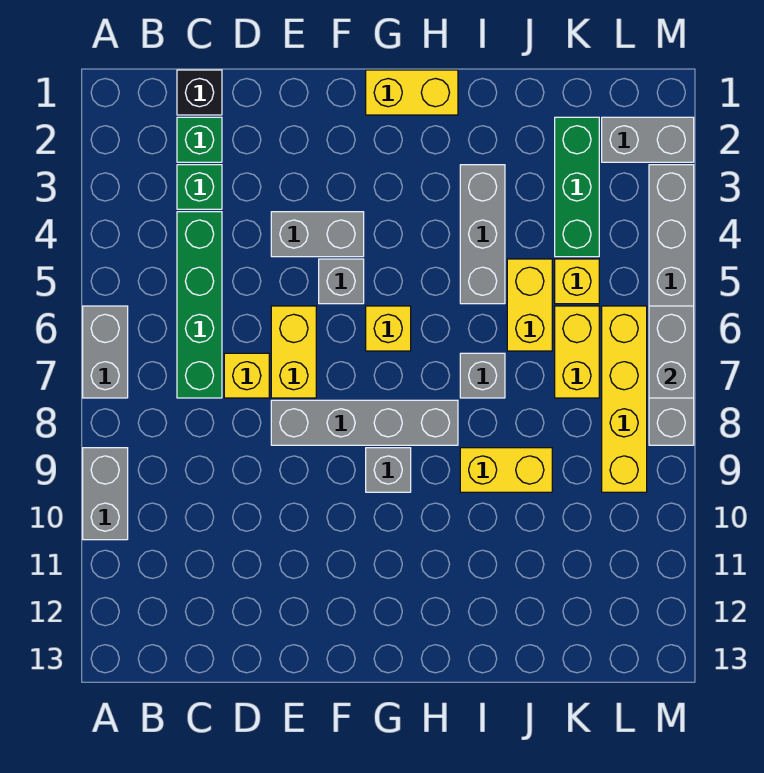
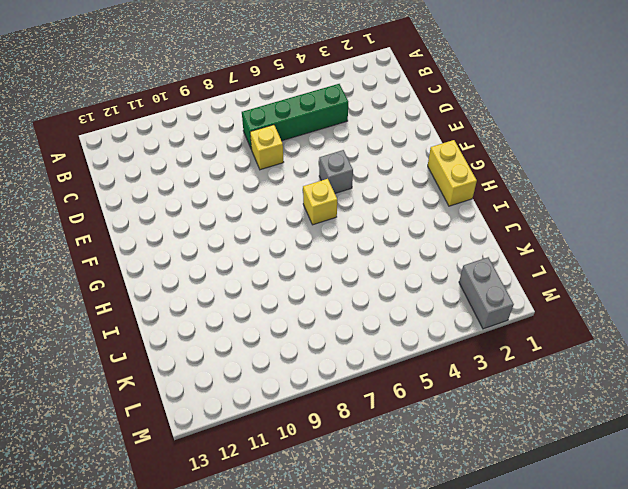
none -> grey 1x2 brick [83,306,128,398]
none -> grey 1x2 brick [83,448,128,540]
none -> black 1x1 brick [177,70,222,115]

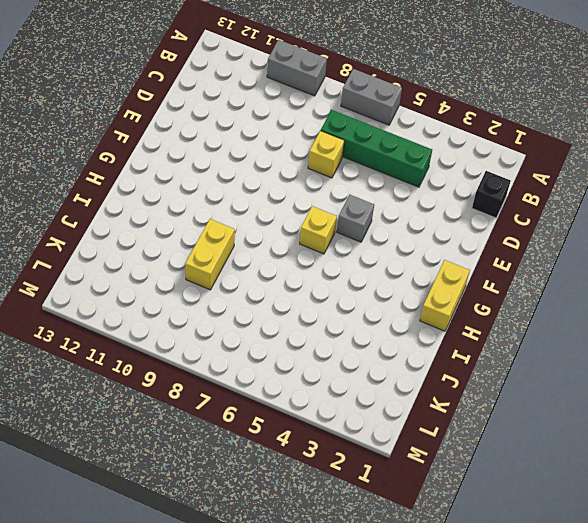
none -> green 1x1 brick [177,117,222,162]
none -> green 1x1 brick [177,165,222,209]
none -> grey 1x2 brick [271,212,364,257]

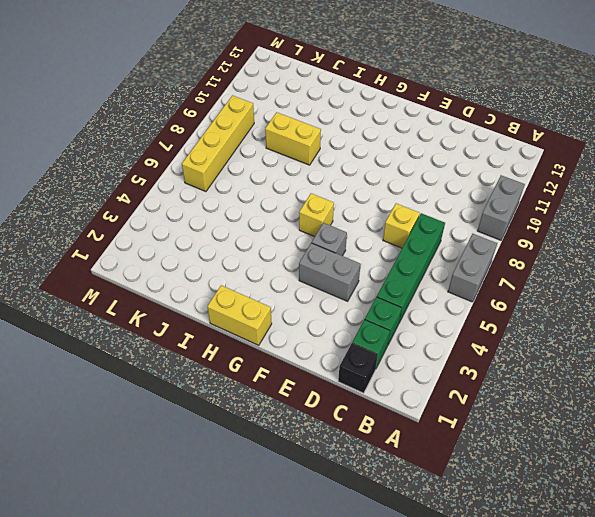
none -> yellow 1x2 brick [271,306,316,398]
none -> grey 1x4 brick [271,400,458,445]
none -> grey 1x1 brick [366,448,411,492]

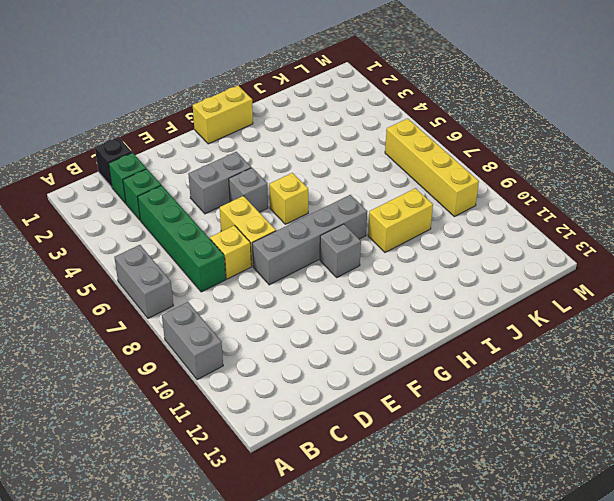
none -> grey 1x3 brick [460,165,505,304]
none -> grey 1x1 brick [460,353,505,398]
none -> yellow 1x2 brick [507,259,552,351]

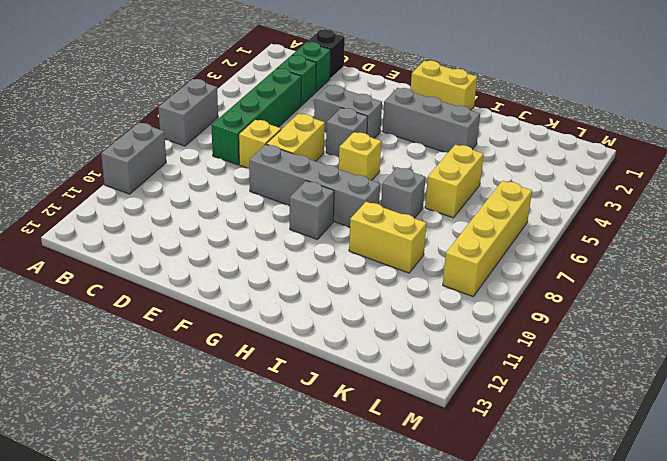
grey 1x3 brick [382,88,480,152] -> grey 1x3 brick turned to [460,165,505,304]
none -> green 1x3 brick [555,117,599,257]
none -> yellow 1x1 brick [555,259,599,304]
none -> yellow 1x2 brick [555,306,599,398]

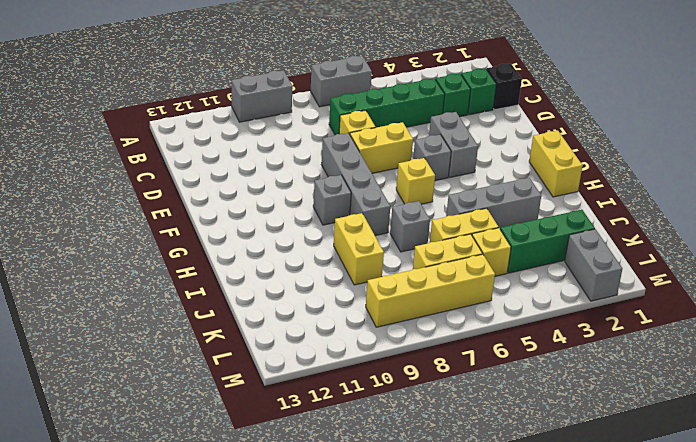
none -> grey 1x6 brick [649,165,694,445]
none -> grey 1x2 brick [649,306,694,398]

